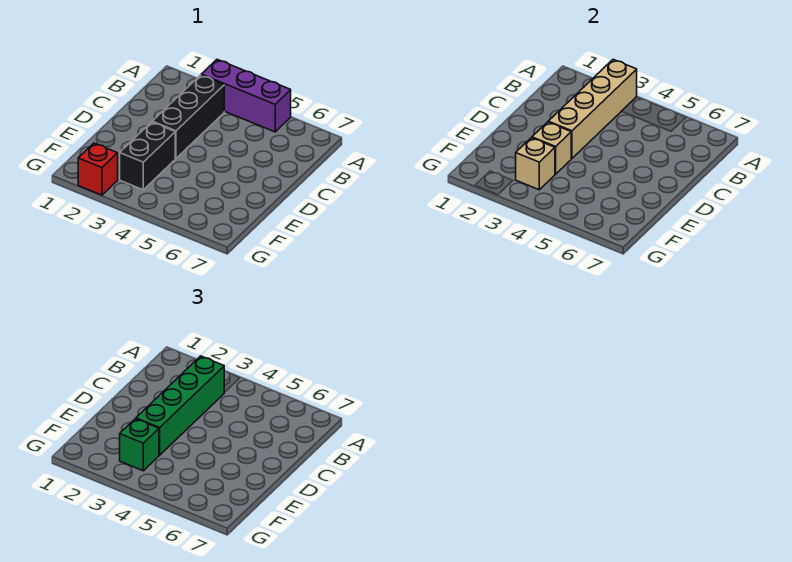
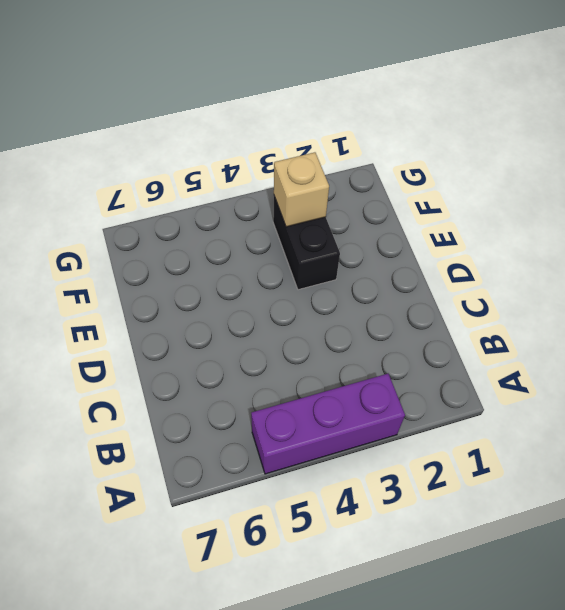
none -> black 1x3 brick [152,75,224,158]
none -> red 1x1 brick [78,143,118,195]

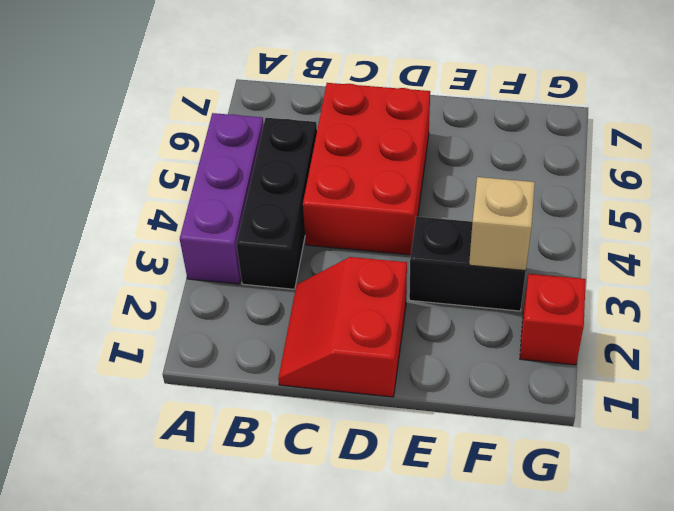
black 1x3 brick [236,118,317,289] -> black 1x3 brick turned to [152,75,224,158]
red 2x2 slope [278,257,407,397] -> none
red 2x3 brick [303,83,430,255] -> none
none -> tan 1x4 brick [548,60,637,158]
none -> tan 1x1 brick [532,122,571,174]

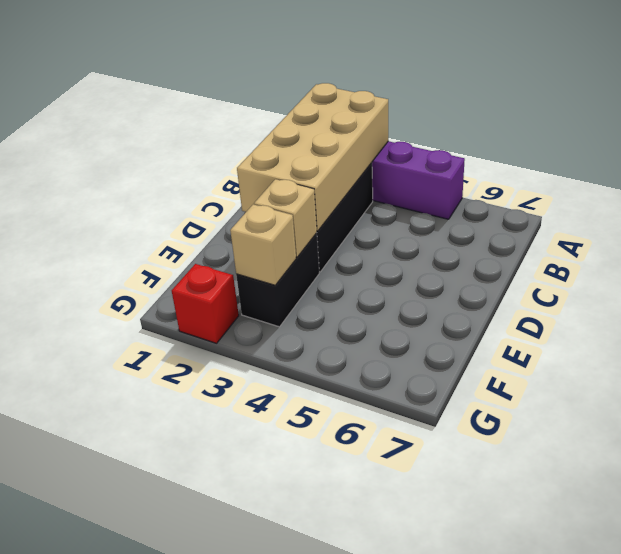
tan 2x4 brick [237,83,388,231] -> tan 1x4 brick [548,60,637,158]
none -> green 1x4 brick [136,356,224,455]
none -> green 1x1 brick [120,419,159,471]

